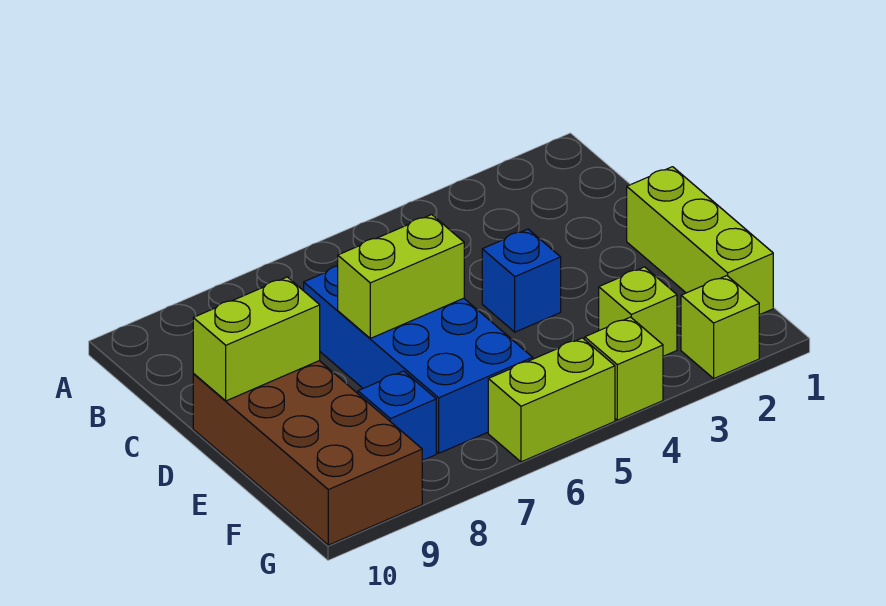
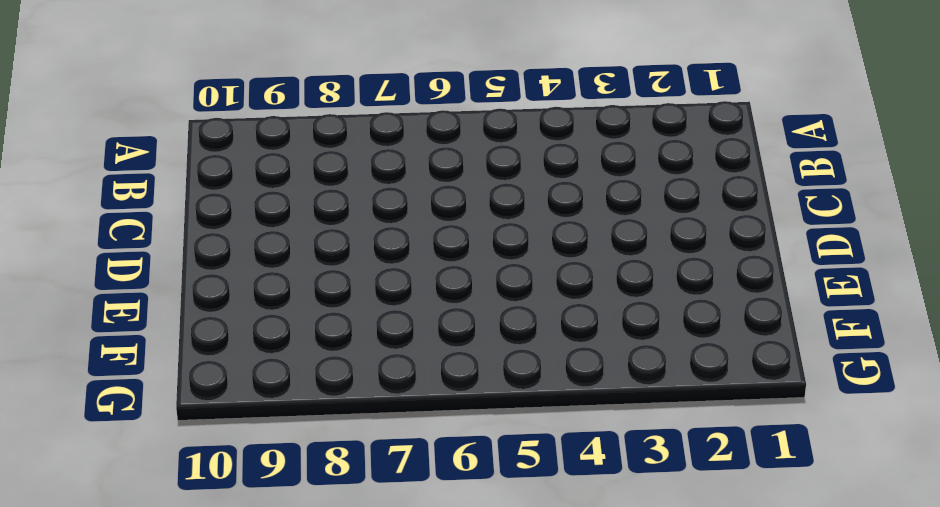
none -> blue 2x4 brick [304,266,533,453]
none -> lime 1x3 brick [627,167,773,315]

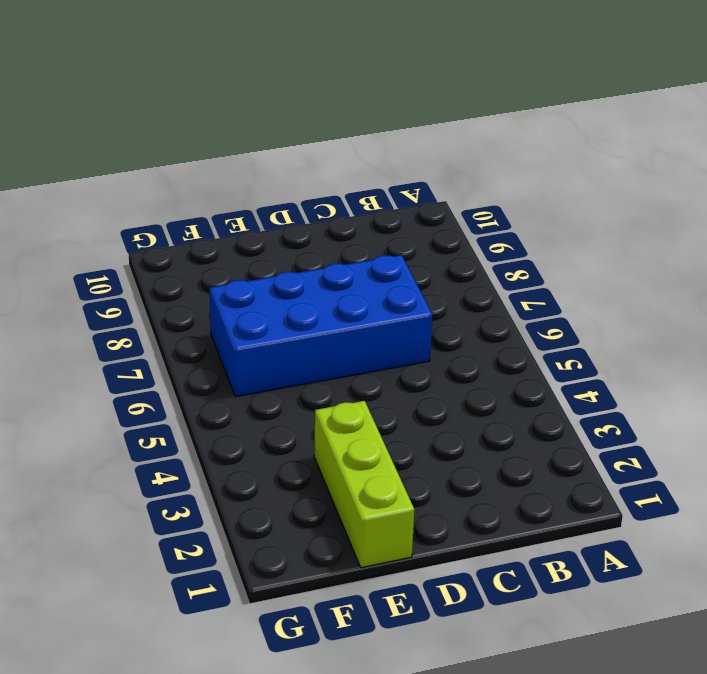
lime 1x3 brick [314,401,414,568] -> lime 1x3 brick turned to [627,167,773,315]
none -> blue 1x1 brick [482,229,561,332]
none -> brown 2x4 brick [193,361,422,545]

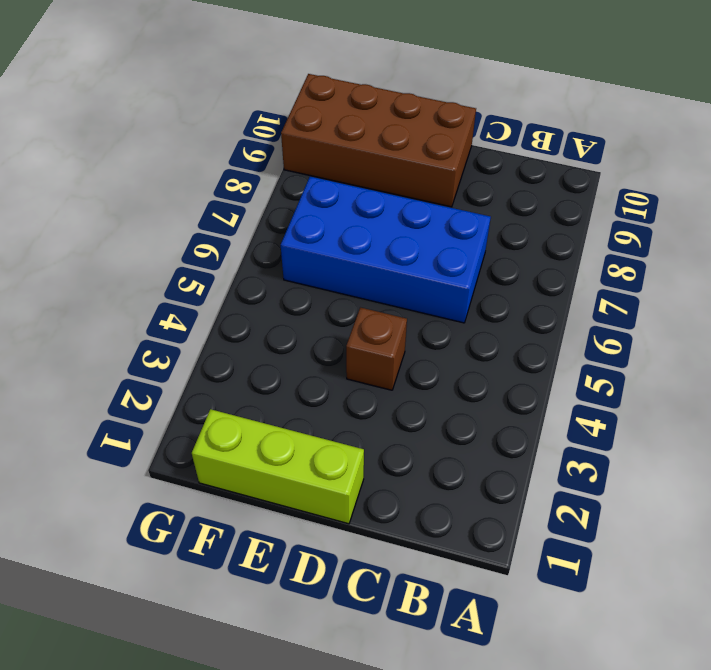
brown 1x1 brick [346,307,407,390] -> blue 1x1 brick [482,229,561,332]
none -> lime 1x1 brick [599,267,677,356]
none -> blue 1x1 brick [358,371,436,460]

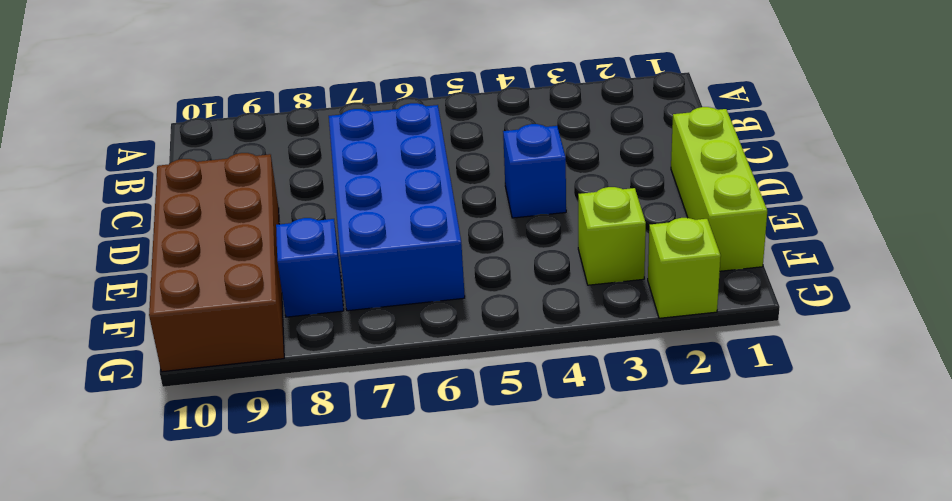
none -> lime 1x1 brick [585,317,663,420]
none -> lime 1x2 brick [488,338,615,462]

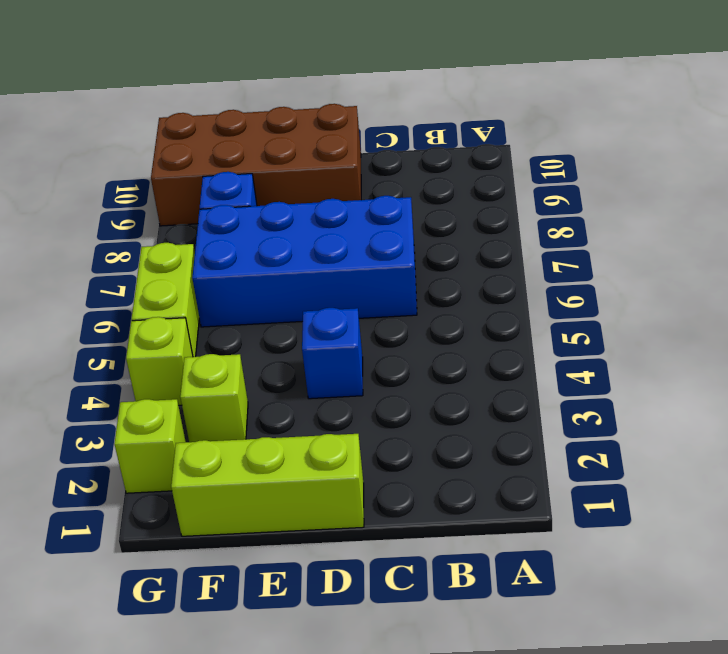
none -> lime 1x2 brick [338,215,464,338]
none -> lime 1x2 brick [193,277,320,401]

